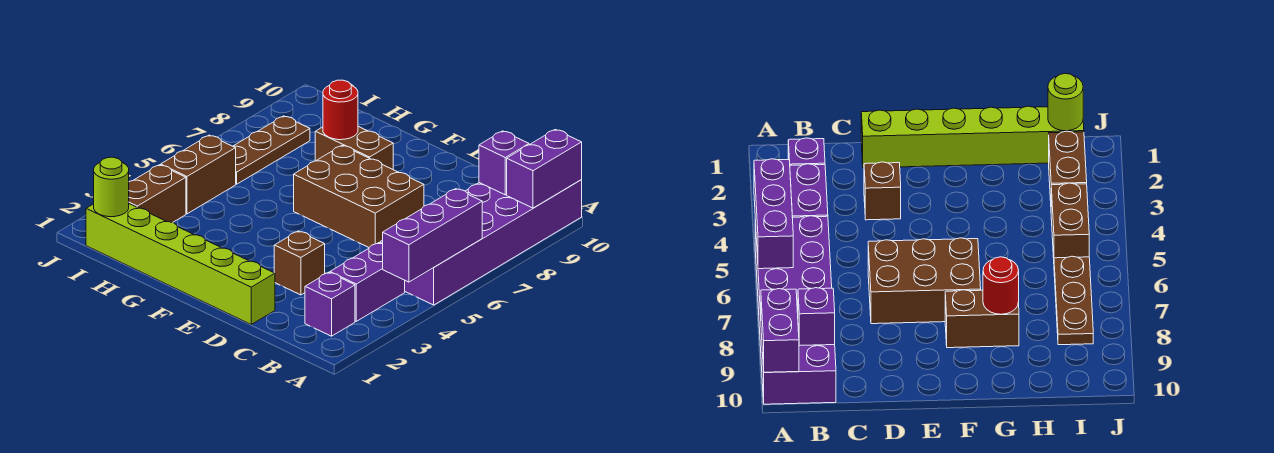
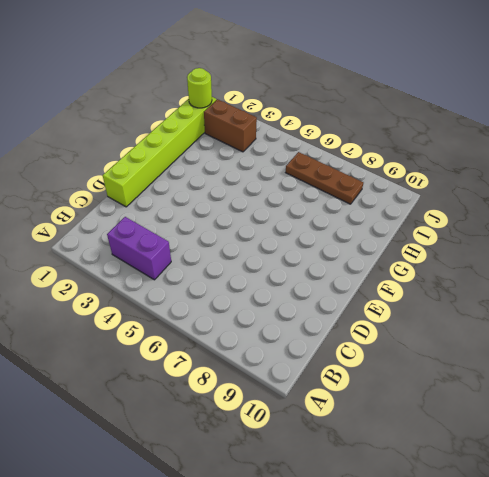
none -> purple 2x6 brick [380,180,582,305]
none -> purple 1x1 brick [305,272,355,336]
none -> brown 1x1 brick [274,231,325,295]

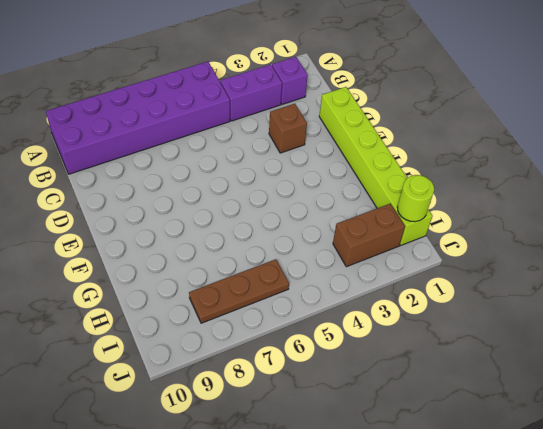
none -> brown 2x3 brick [294,146,424,247]
none -> brown 1x2 brick [315,126,393,169]
none -> brown 1x2 brick [161,135,236,214]

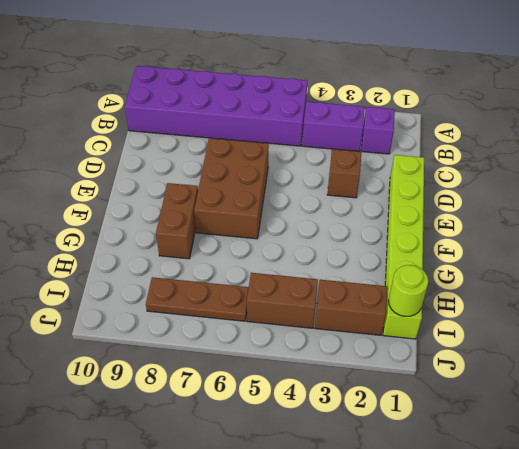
none -> purple 1x3 brick [382,189,482,282]
none -> purple 1x2 brick [507,130,582,208]
none -> purple 1x1 brick [479,131,529,195]

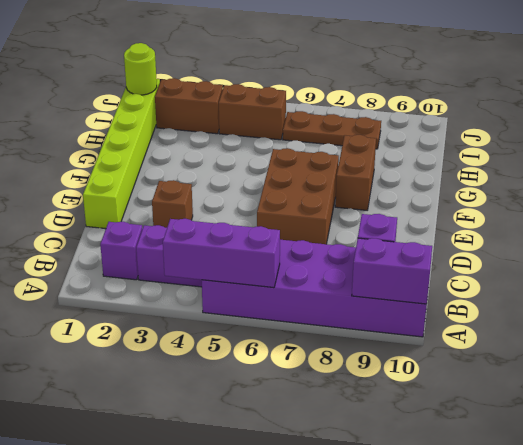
none -> red 1x1 round brick [323,80,358,140]

